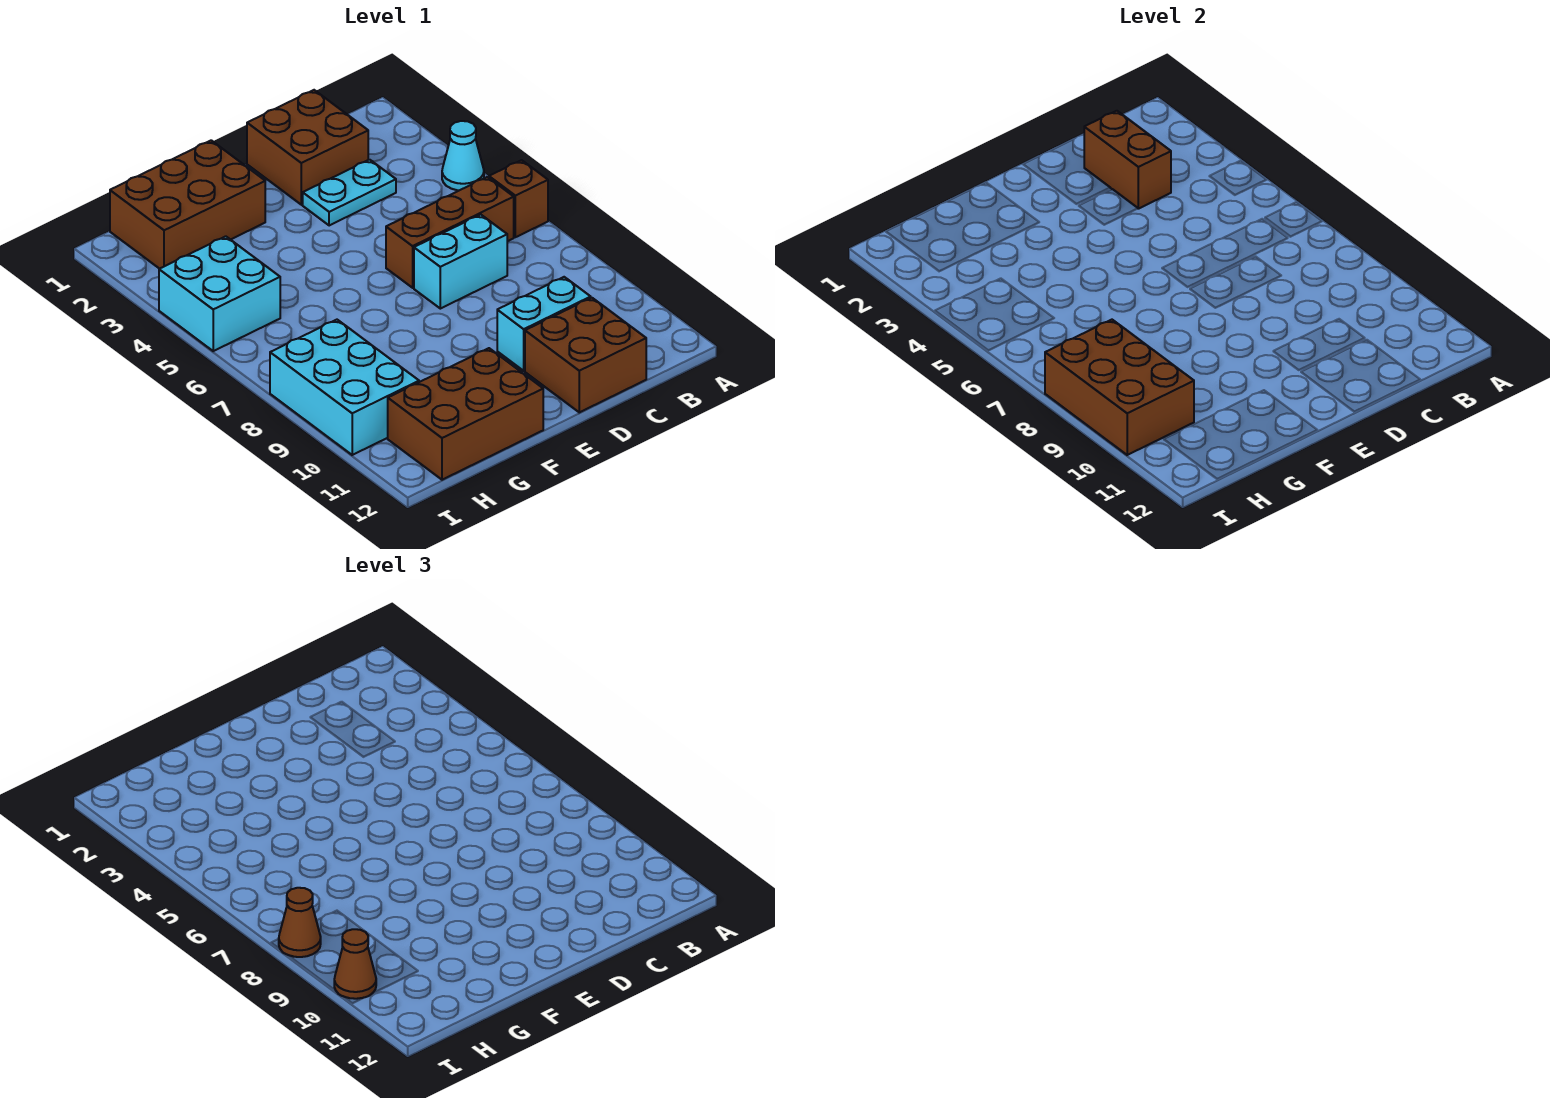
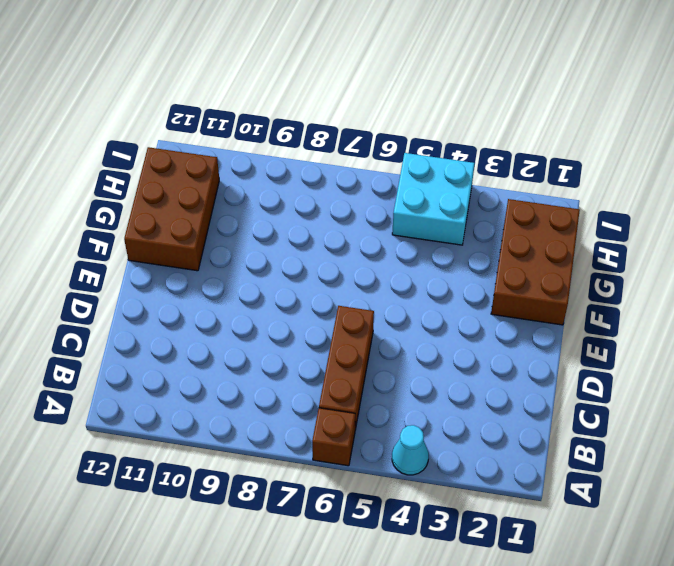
none -> brown 2x2 brick [247,90,368,205]
none -> cyan 1x2 plate [303,160,396,226]
none -> cyan 1x2 brick [414,215,507,309]

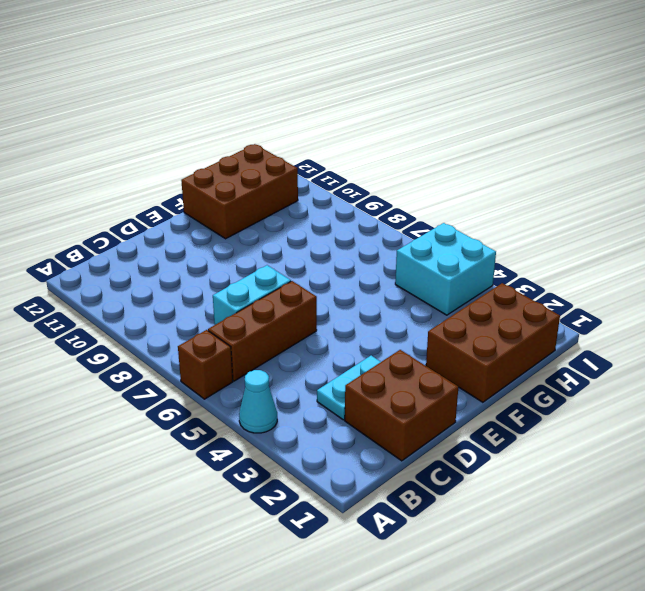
none -> cyan 1x2 brick [497,277,591,371]
none -> brown 2x2 brick [525,298,646,412]
none -> cyan 2x3 brick [270,320,419,455]

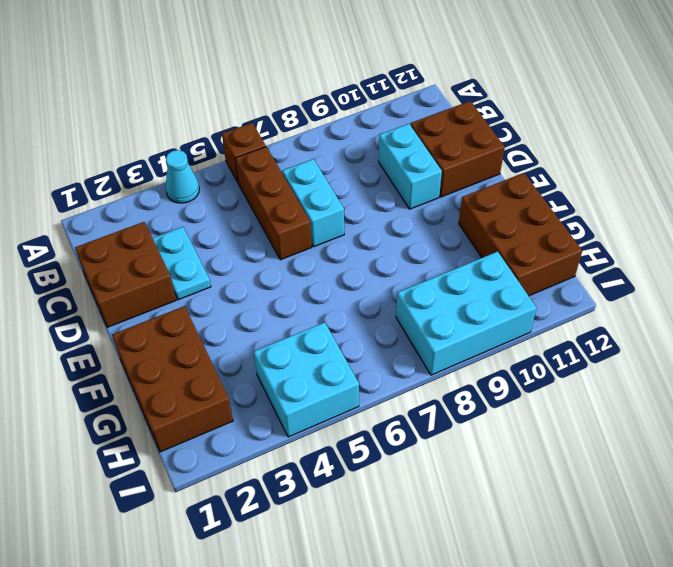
none -> brown 1x2 brick [1084,111,1171,209]
none -> brown 2x3 brick [1045,320,1194,455]
none -> brown 1x1 cone [279,888,321,957]

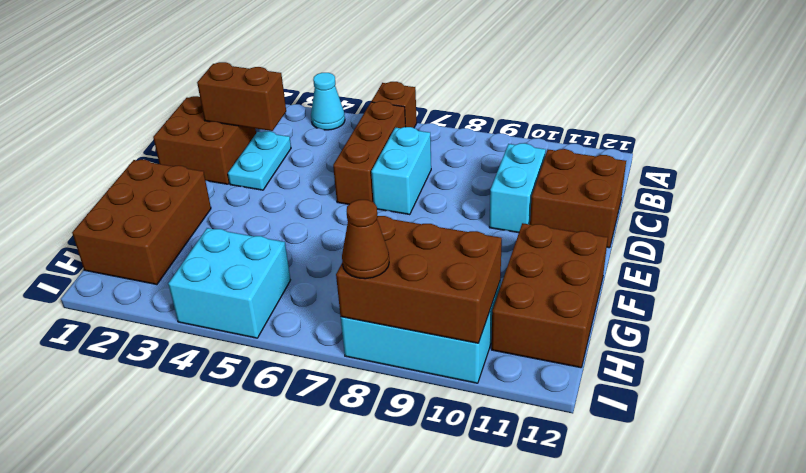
none -> brown 1x1 cone [334,929,376,999]

